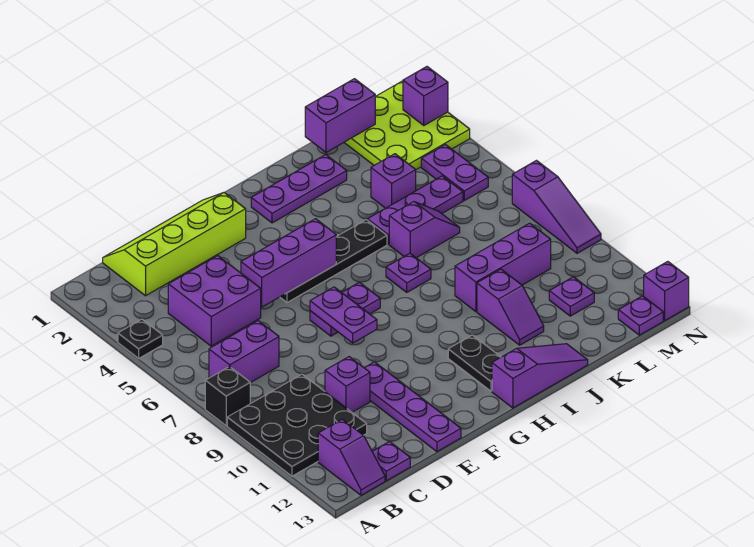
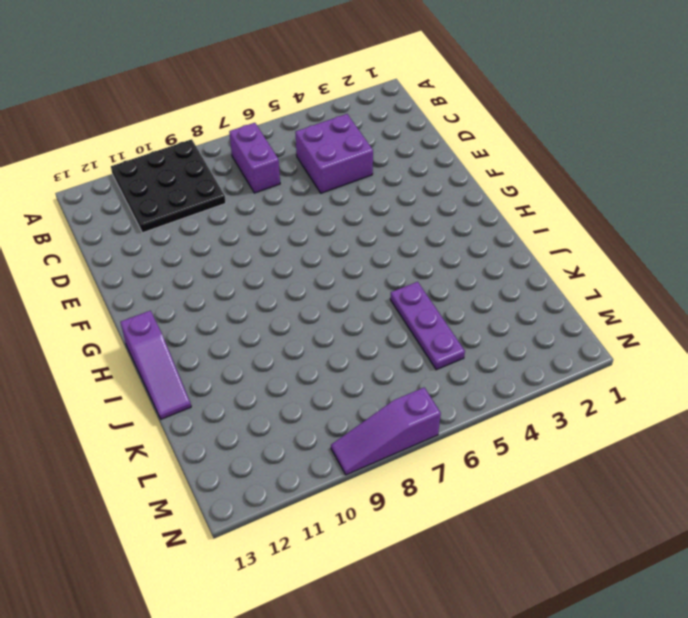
none -> black 1x1 plate [118,319,163,358]
none -> black 1x1 brick [205,366,250,426]
none -> purple 1x2 slope [318,419,385,495]
none -> lime 2x4 slope [103,192,246,296]

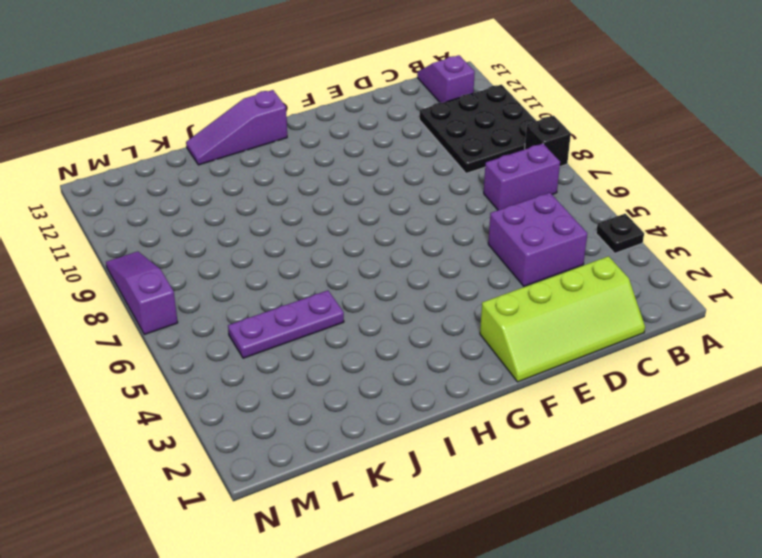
none -> purple 1x1 plate [372,442,410,481]
none -> purple 1x1 brick [325,357,370,412]
none -> purple 1x4 plate [365,362,461,452]
none -> black 1x4 plate [280,220,387,303]

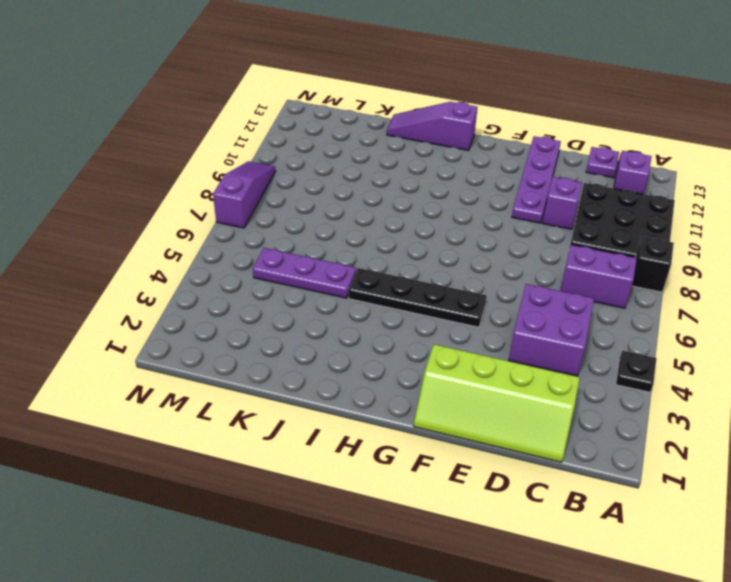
none -> purple 1x2 plate [310,282,380,336]
none -> purple 1x3 plate [251,155,347,223]
none -> black 1x2 plate [448,335,500,391]
none -> purple 1x1 plate [386,253,431,292]

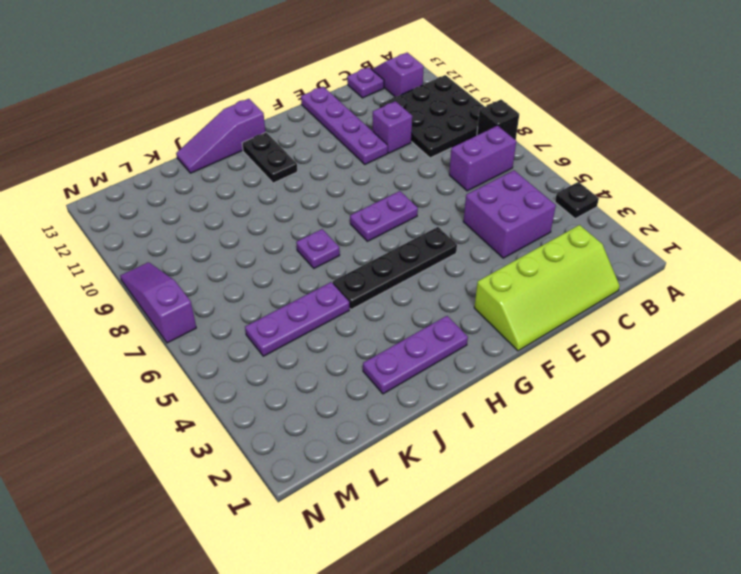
none -> purple 1x2 slope [389,202,460,258]
none -> purple 1x3 brick [455,223,551,312]
none -> purple 1x2 slope [477,269,544,345]
none -> purple 1x1 brick [371,154,416,208]

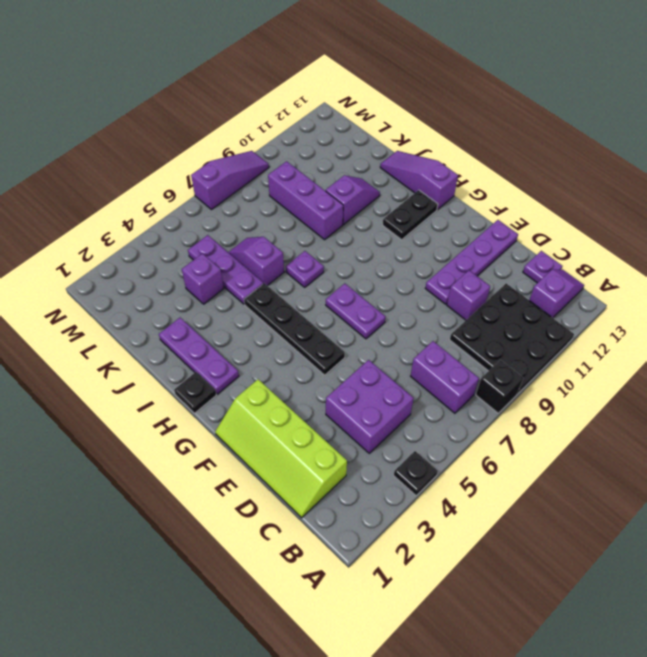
black 1x1 plate [174,372,216,413] -> none
none -> lime 3x3 plate [344,81,470,169]
none -> purple 1x1 plate [549,277,594,316]
none -> purple 1x2 plate [421,145,488,200]
none -> purple 1x1 plate [618,296,663,335]

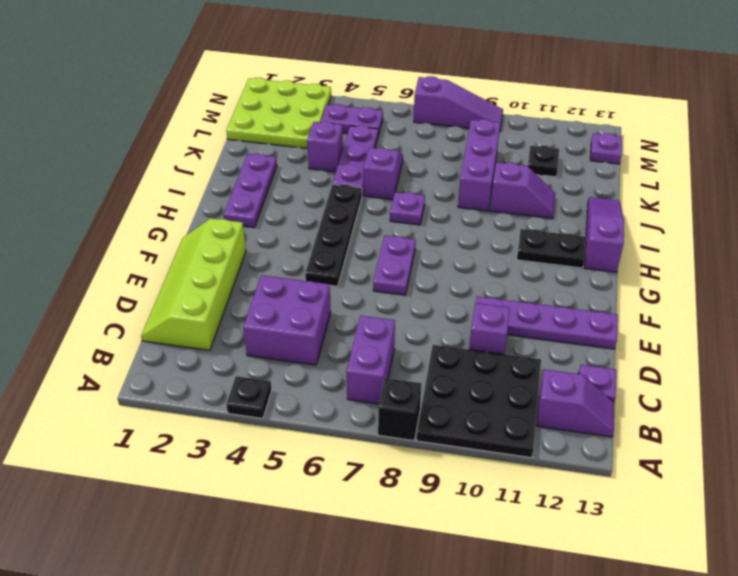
black 1x1 plate [528,146,559,177] -> purple 1x1 plate [549,277,594,316]
none -> purple 1x1 brick [644,262,689,321]
none -> purple 1x3 brick [241,219,336,307]
none -> purple 1x2 plate [310,287,377,343]
none -> purple 1x2 brick [305,79,375,152]

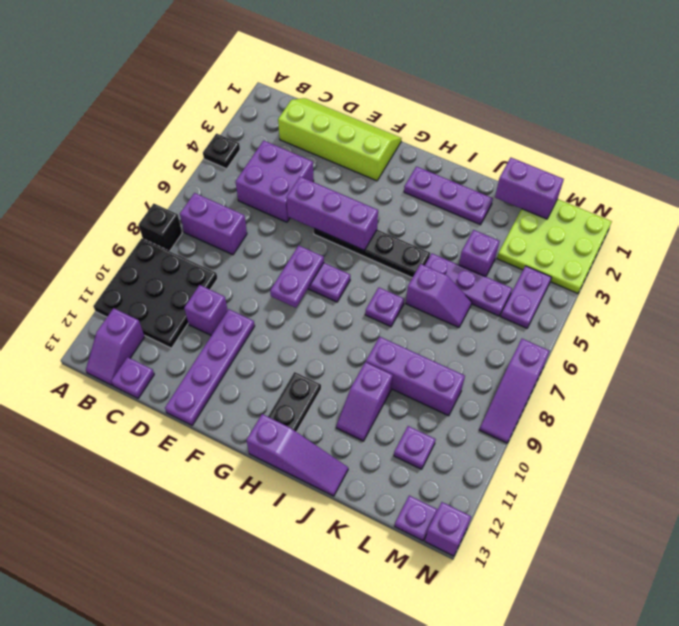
none -> purple 1x1 brick [403,67,448,125]

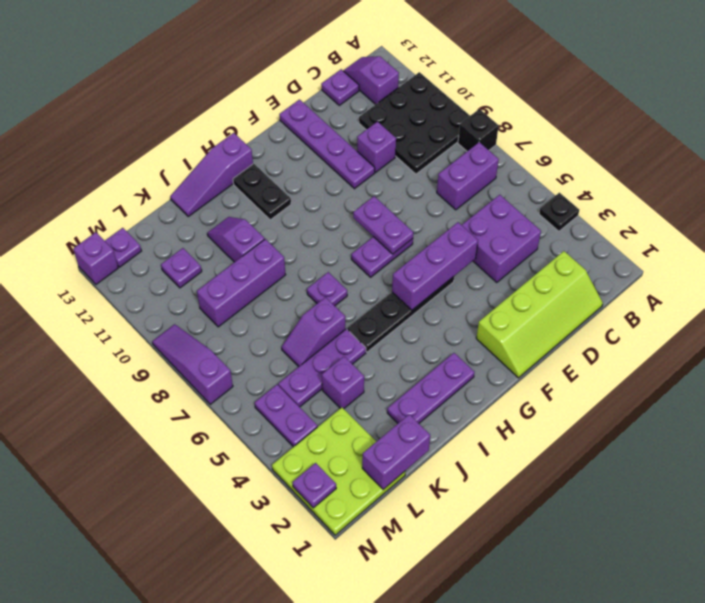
purple 1x1 plate [293,463,336,508] -> purple 1x1 brick [403,67,448,125]

